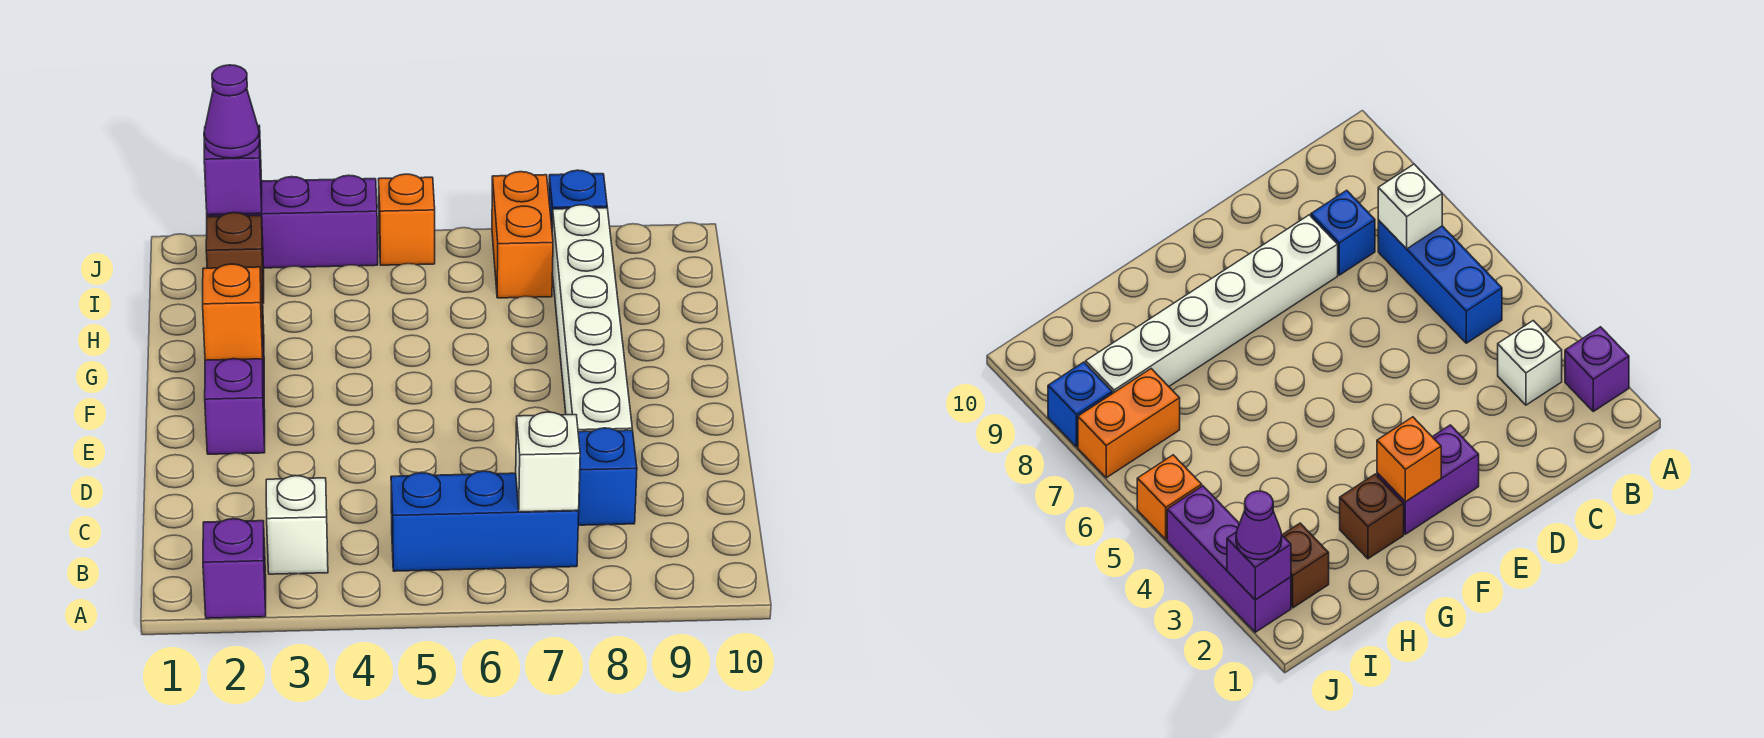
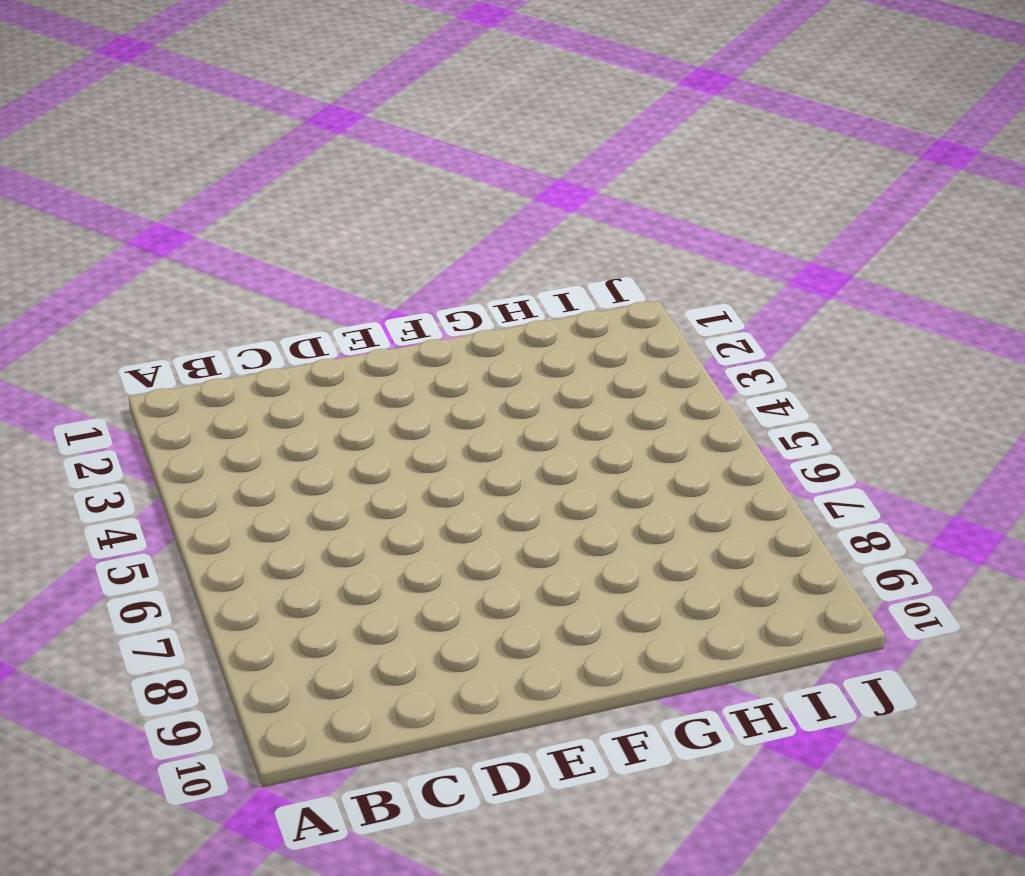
none -> purple 1x1 brick [203,519,266,618]
none -> white 1x1 brick [266,476,328,574]
none -> blue 1x3 brick [391,471,579,571]

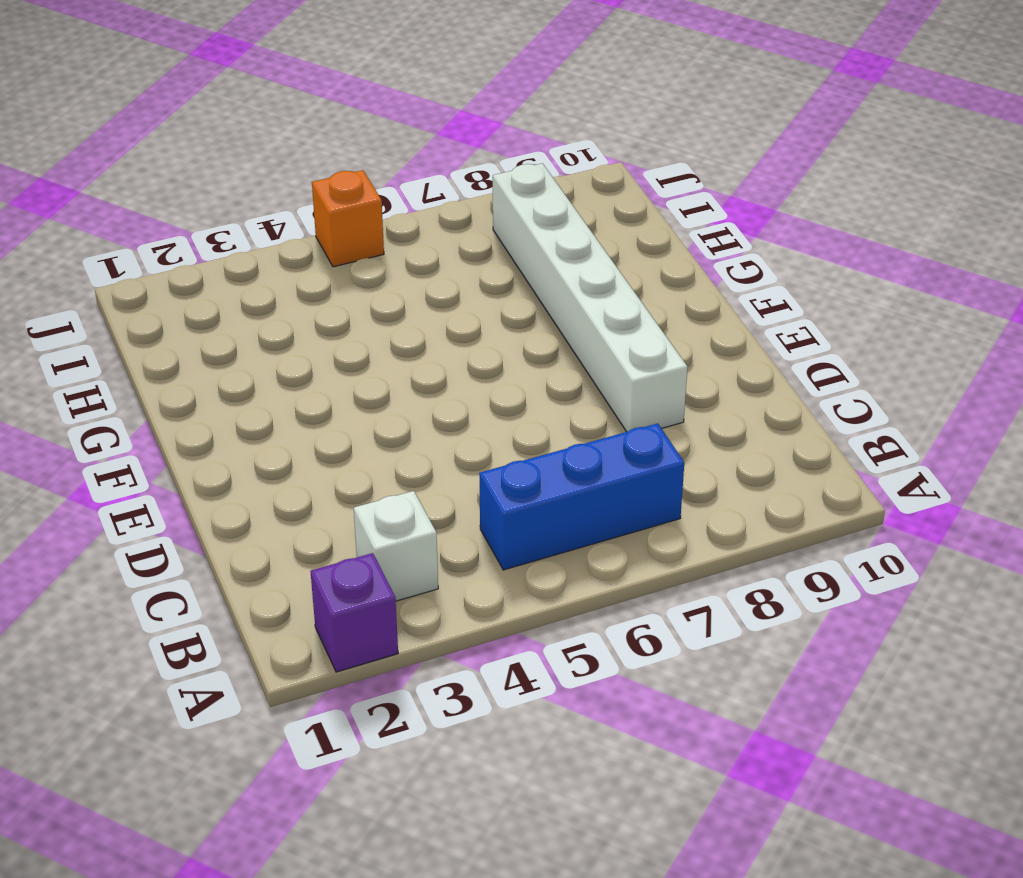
none -> blue 1x1 brick [578,428,637,525]
none -> purple 1x2 brick [205,327,265,454]
none -> brown 1x1 brick [1340,474,1404,559]

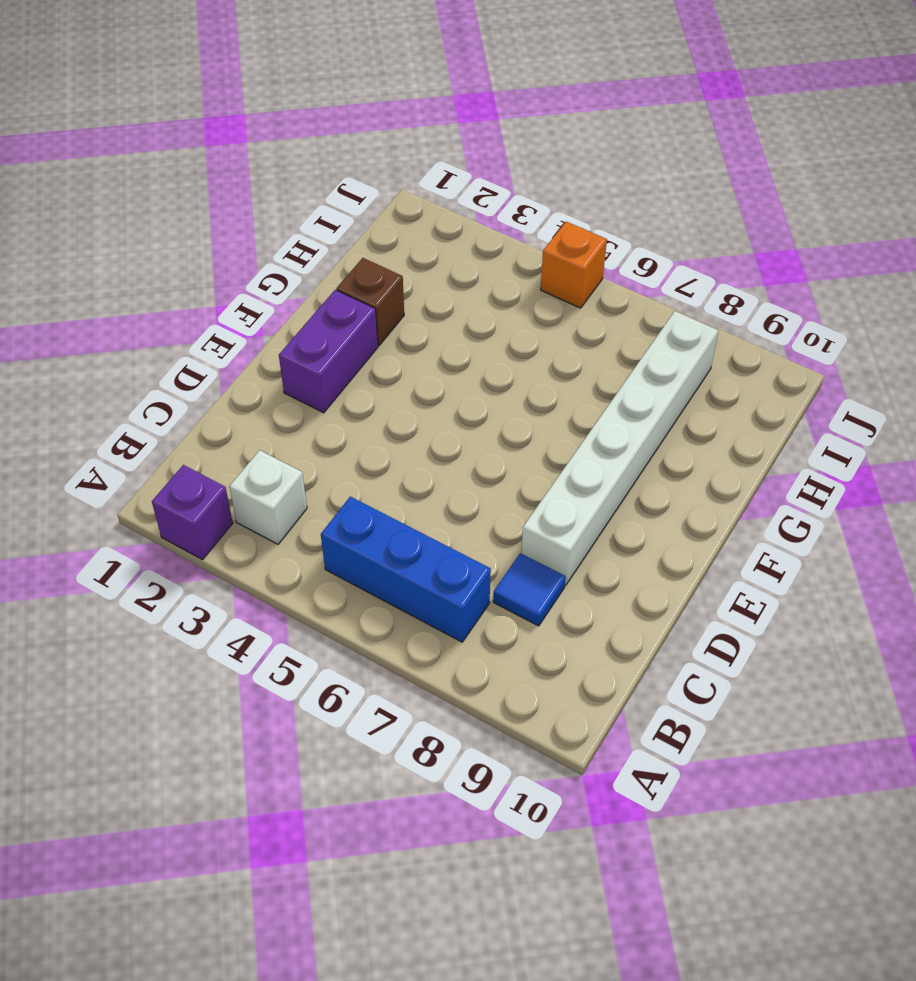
blue 1x1 tile [493,553,566,626] -> blue 1x1 brick [578,428,637,525]
none -> brown 1x1 brick [206,213,264,303]
none -> orange 1x2 brick [492,172,553,298]
none -> purple 1x3 brick [207,175,378,268]

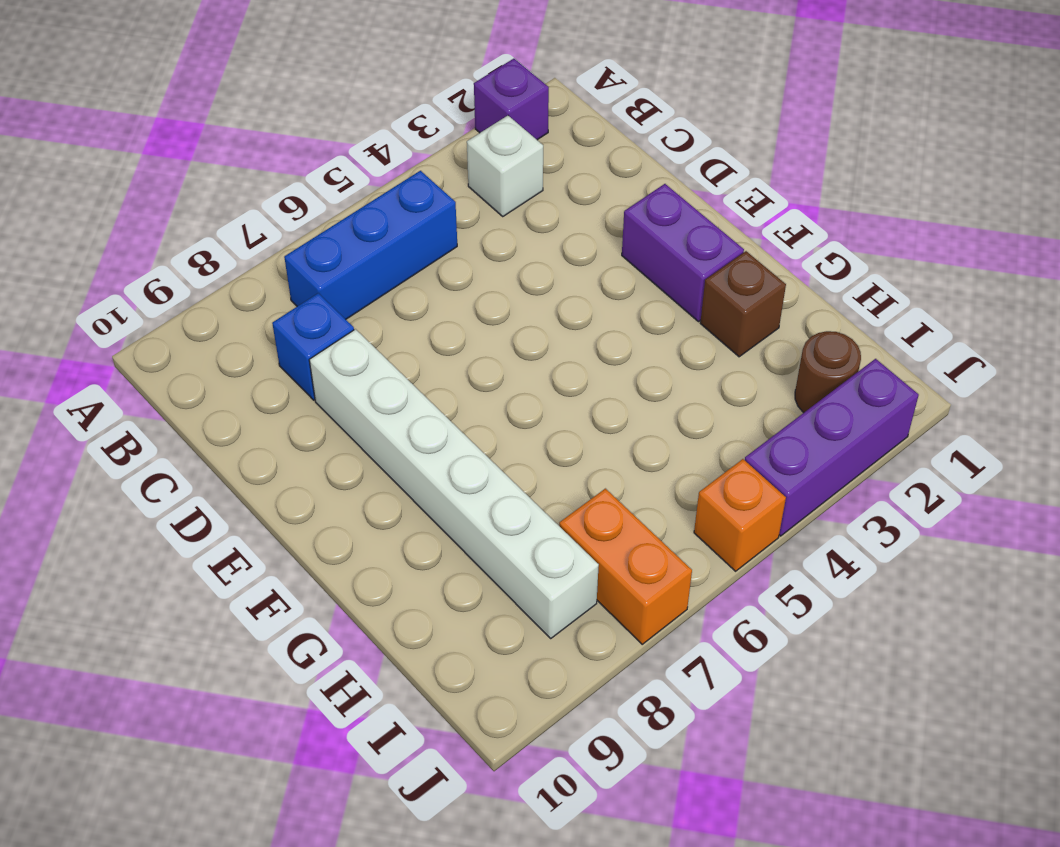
brown 1x1 round brick [795,331,861,413] -> brown 1x1 brick [206,213,264,303]
none -> blue 1x1 brick [549,170,607,225]
none -> white 1x1 brick [516,412,580,512]
none -> orange 1x1 brick [203,264,263,360]

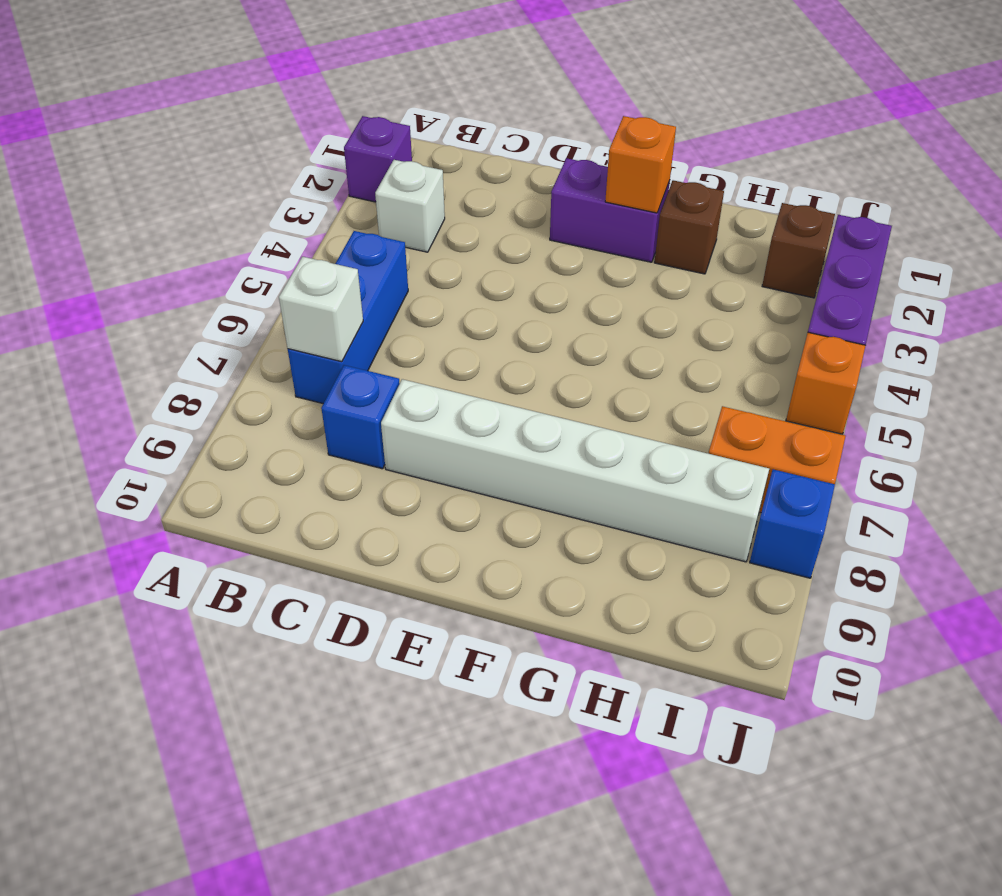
none -> purple 1x1 brick [204,126,262,215]
none -> purple 1x1 cone [204,65,260,158]

